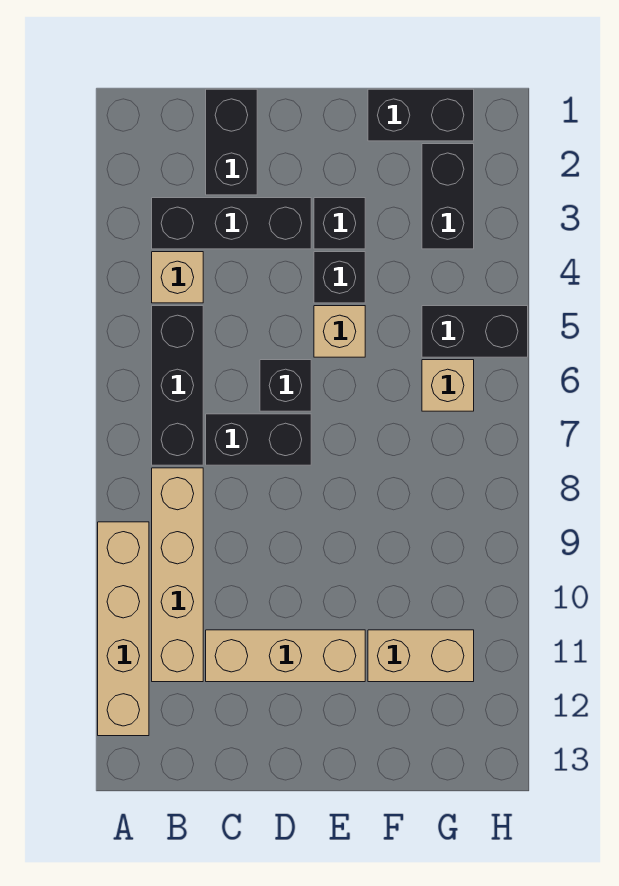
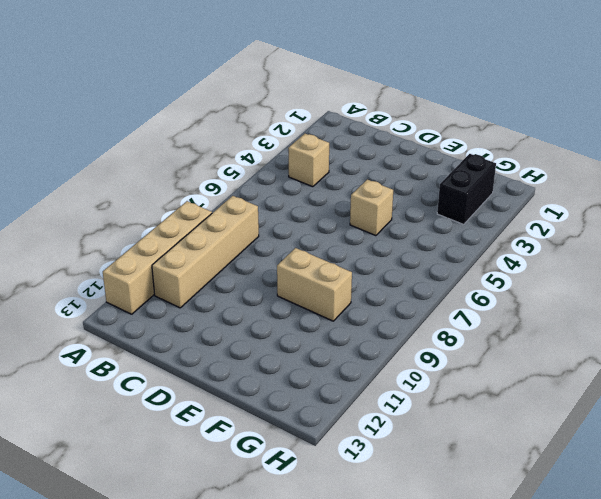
tan 1x2 brick [277,248,352,321] -> tan 1x2 brick moved to [368,630,474,682]
none -> black 1x3 brick [152,198,311,249]
none -> black 1x3 brick [152,306,203,465]
none -> black 1x2 brick [206,89,257,195]

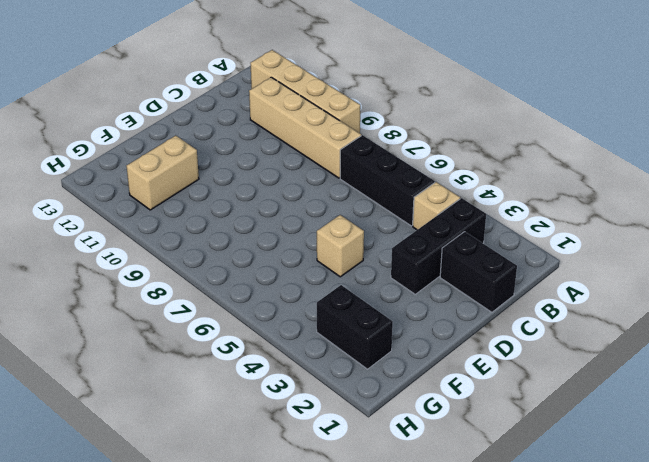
none -> black 1x2 brick [206,414,311,465]
none -> tan 1x3 brick [206,630,365,682]
none -> black 1x1 brick [260,360,311,411]

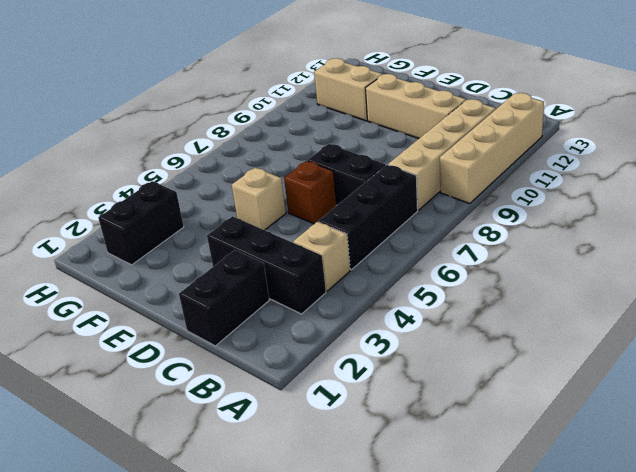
brown 1x1 brick [284,161,337,224] -> black 1x1 brick [260,360,311,411]
none -> black 1x1 brick [314,198,365,249]
none -> black 1x1 brick [314,252,365,303]
none -> black 1x2 brick [368,89,474,141]

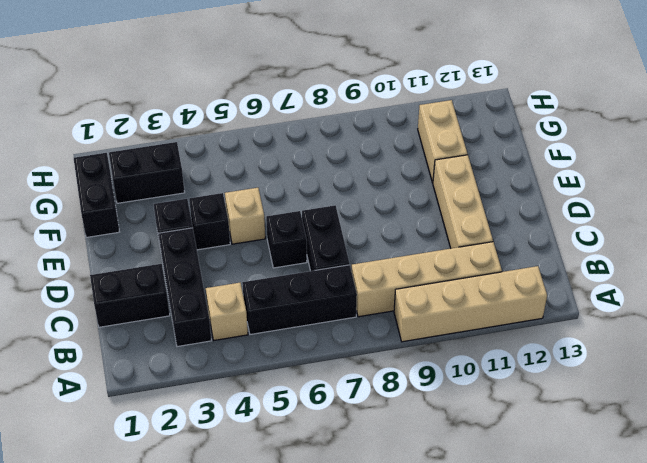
none -> black 1x2 brick [422,306,528,357]
none -> tan 1x1 brick [422,360,474,411]

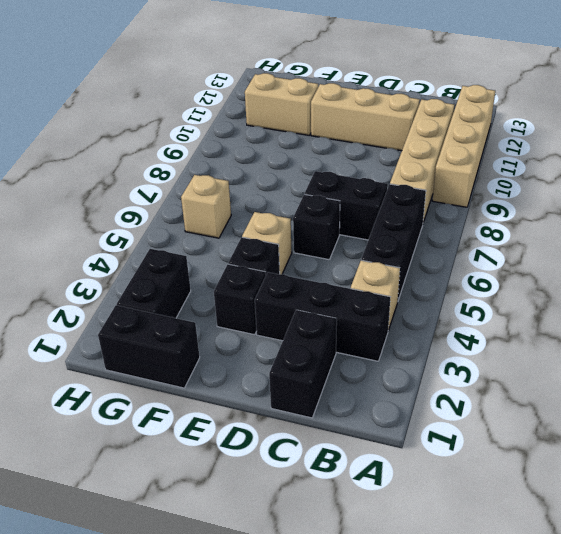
none -> black 1x2 brick [422,306,528,357]

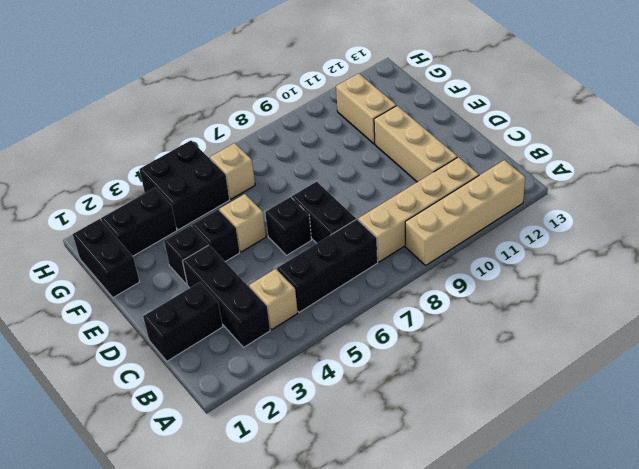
black 2x2 brick [139,141,230,230] -> black 1x2 brick [422,306,528,357]

